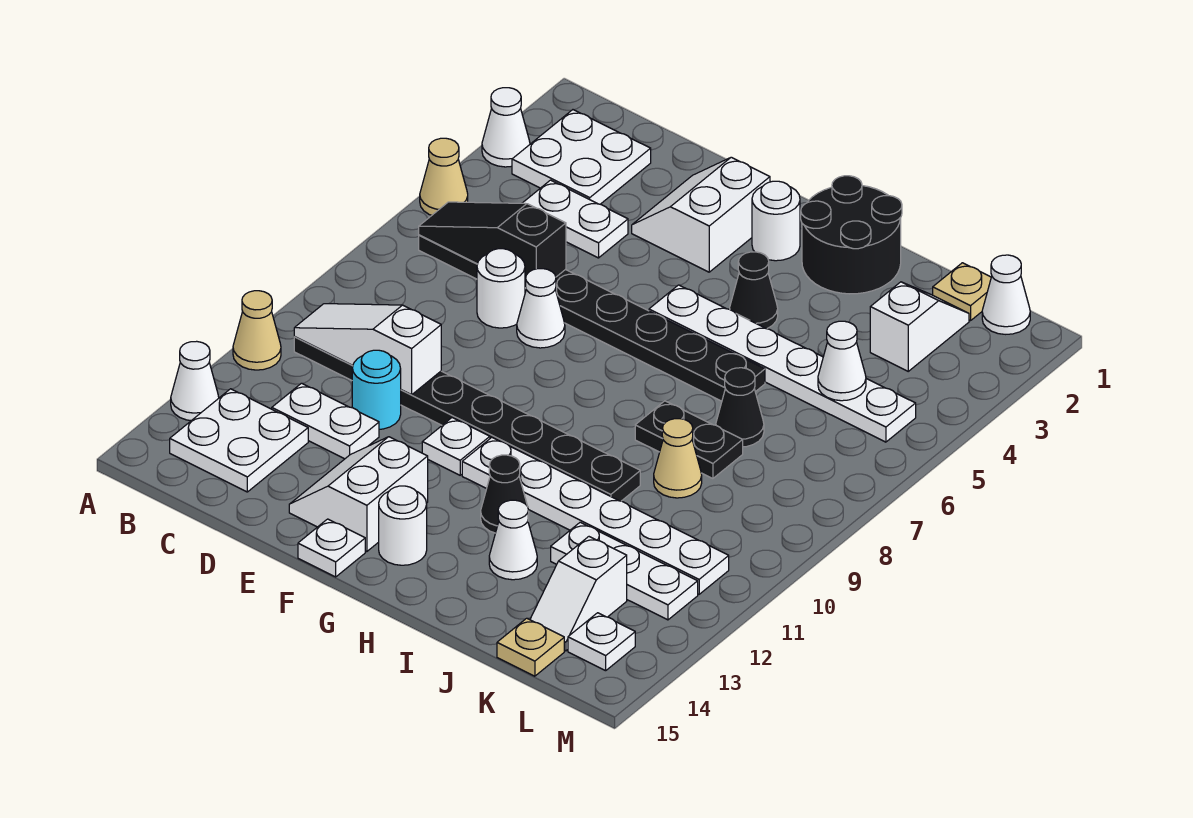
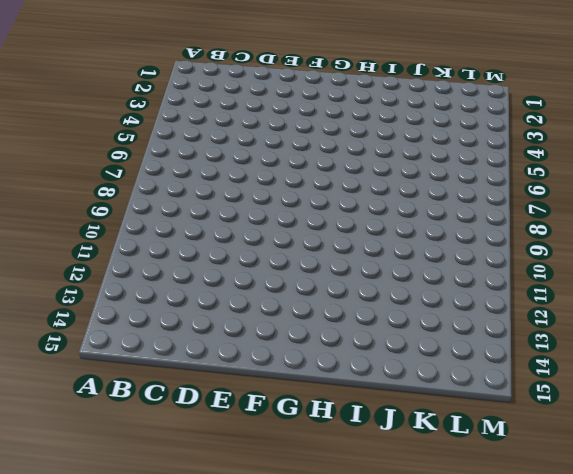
none -> white 1x1 cone [482,88,530,167]
none -> tan 1x1 cone [420,138,468,215]
none -> tan 1x1 cone [233,291,281,370]
none -> white 1x1 cone [171,341,219,421]

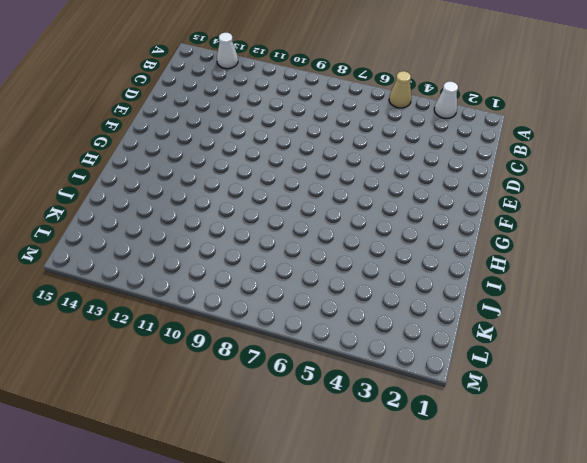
none -> tan 1x1 cone [233,291,281,370]
none -> white 2x2 plate [512,110,651,204]
none -> black 1x8 plate [419,235,765,401]
none -> black 1x8 plate [294,337,640,501]

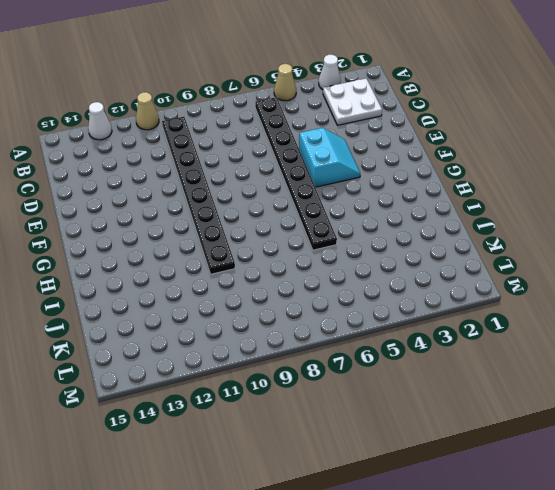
cyan 2x2 slope [299,128,360,187] -> none
none -> white 2x2 plate [170,389,308,492]
none -> white 1x2 plate [523,180,628,258]
none -> white 1x2 plate [272,383,379,459]
none -> white 1x1 round brick [477,249,525,328]

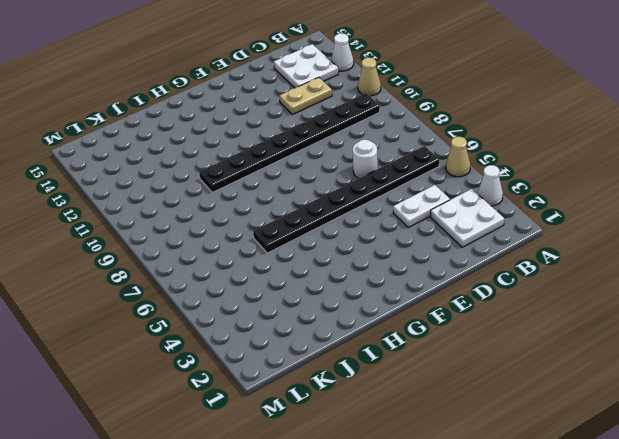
tan 1x2 plate [279,77,332,115] -> white 1x2 plate [272,383,379,459]
none -> cyan 1x1 round brick [352,350,401,429]
none -> white 2x2 slope [632,157,770,272]
none -> white 1x1 cone [517,269,565,348]
none -> white 2x2 slope [289,437,428,552]

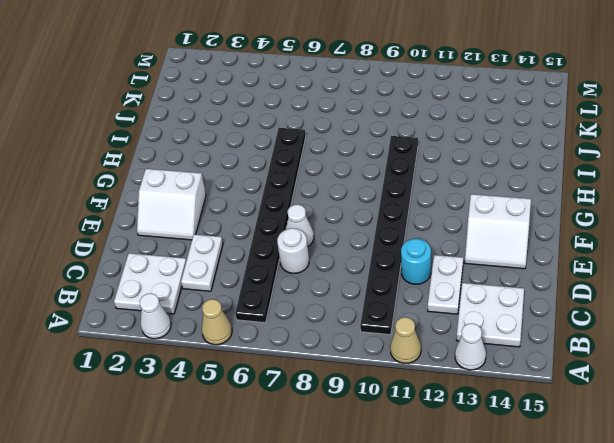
none -> white 1x1 plate [422,418,490,475]
none -> white 1x1 plate [298,519,365,577]
none -> white 1x1 round brick [752,181,800,261]
none -> white 1x6 plate [649,285,916,442]

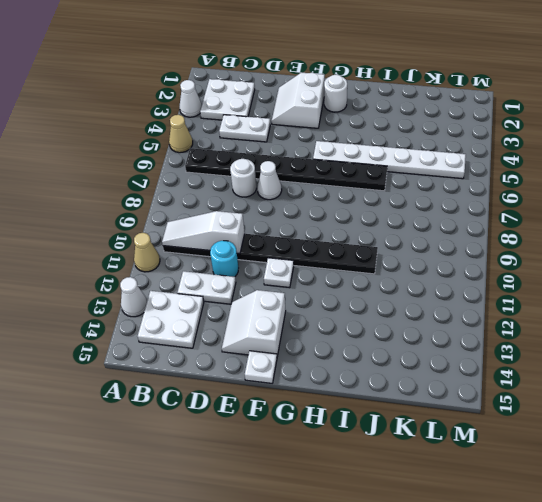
none -> white 1x6 plate [462,437,729,594]
none -> white 1x1 round brick [379,486,427,565]
none -> black 2x2 round brick [801,176,902,294]
none -> black 1x1 cone [730,252,778,329]

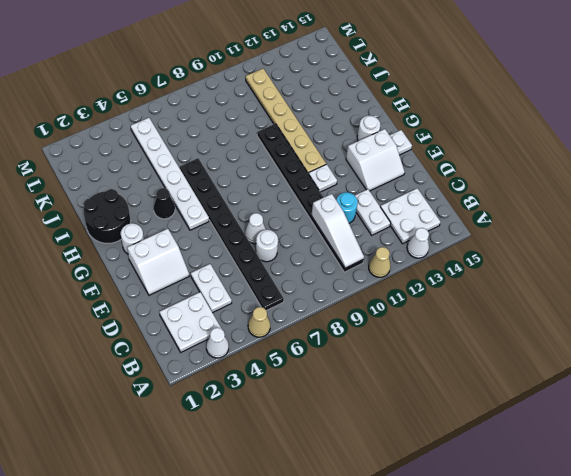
tan 1x6 plate [246,69,326,174] -> white 1x6 plate [462,437,729,594]
none -> black 1x1 cone [481,455,529,533]
none -> black 1x2 plate [635,401,743,479]
none -> white 1x1 cone [489,500,537,580]
none -> black 1x1 cone [716,368,764,447]

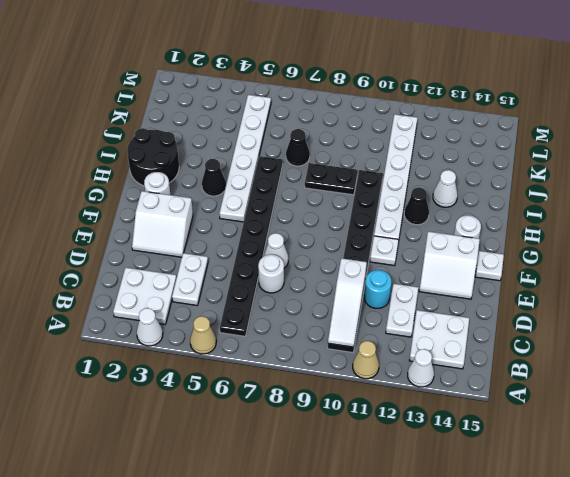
black 1x2 plate [305,163,358,195] -> black 1x2 plate turned to [635,401,743,479]
none -> tan 1x1 cone [654,419,702,498]
none -> white 1x3 plate [551,522,698,620]
none -> tan 1x1 plate [933,263,991,321]
none -> white 1x2 slope [870,282,969,371]

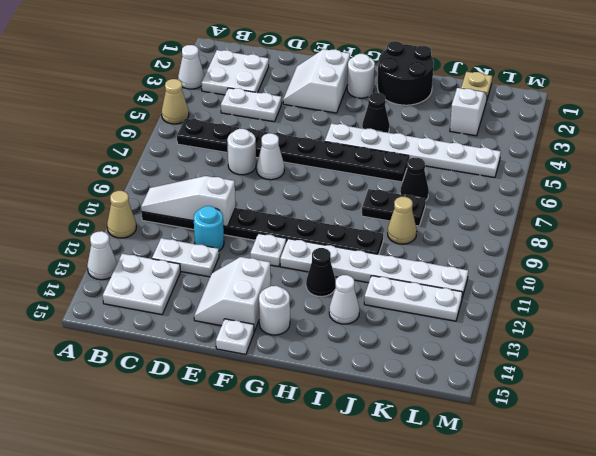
none -> white 1x2 slope [530,537,627,651]
none -> tan 1x1 plate [497,618,564,676]
none -> white 1x1 cone [982,255,1030,334]
none -> white 1x1 plate [568,613,635,671]

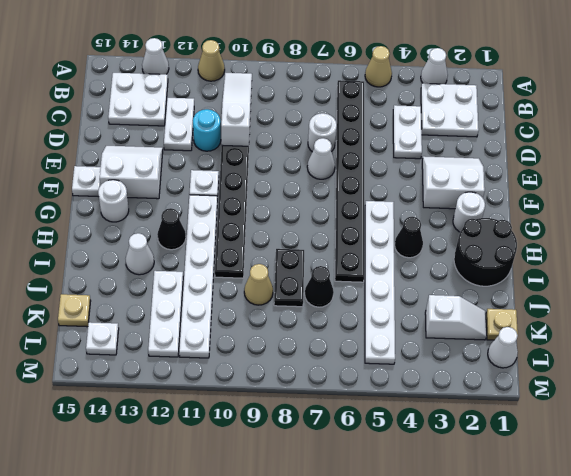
none -> white 1x2 slope [530,537,627,651]
none -> black 1x3 slope [419,202,566,288]
none -> white 1x1 cone [818,321,866,401]

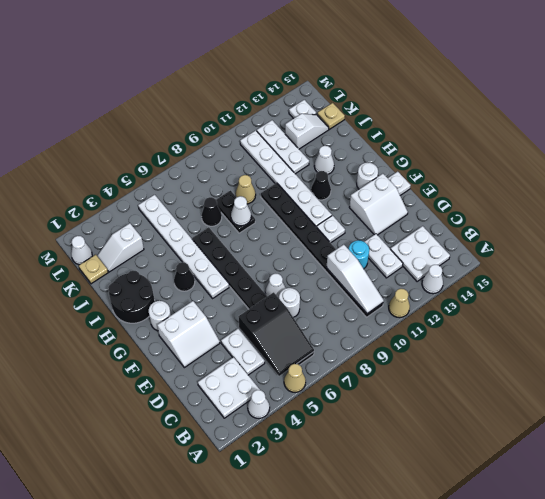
black 2x3 slope [239,292,314,376] -> black 1x3 slope [419,202,566,288]
white 1x1 cone [231,196,251,226] -> white 1x1 cone moved to [818,321,866,401]

